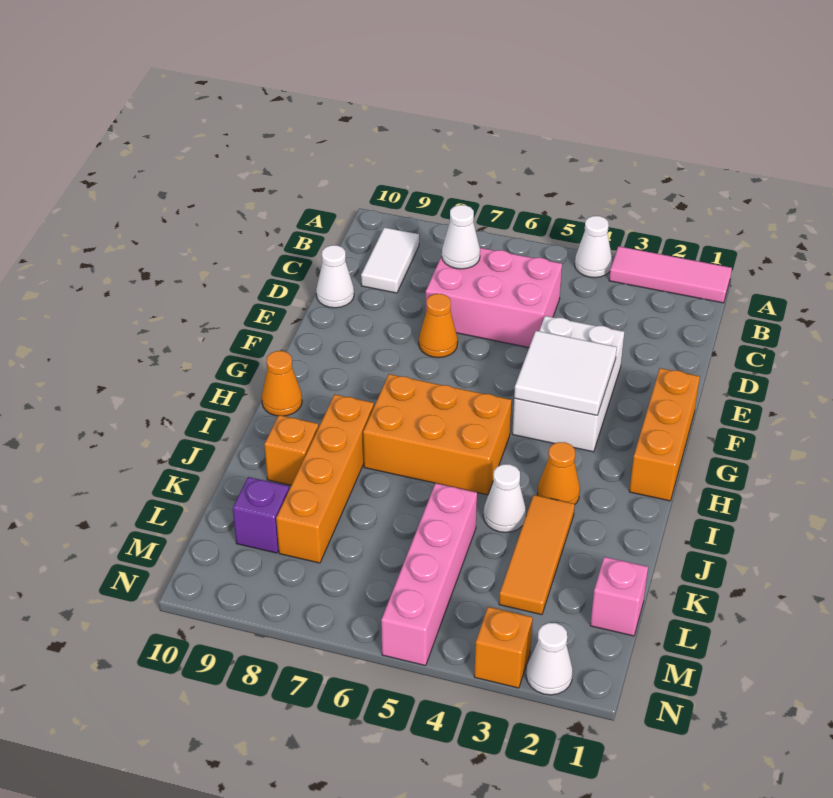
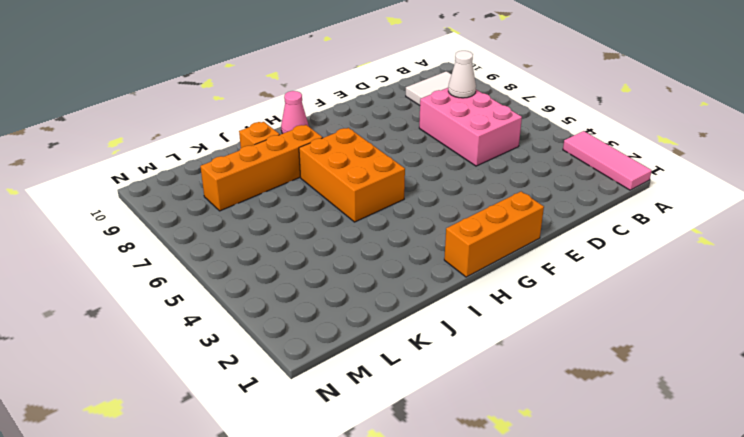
pink 1x1 cone [281,91,309,133] -> orange 1x1 cone [262,351,302,416]
none -> white 1x1 cone [575,216,612,278]
none -> white 1x1 cone [316,245,354,308]
none -> white 2x3 brick [512,316,624,452]

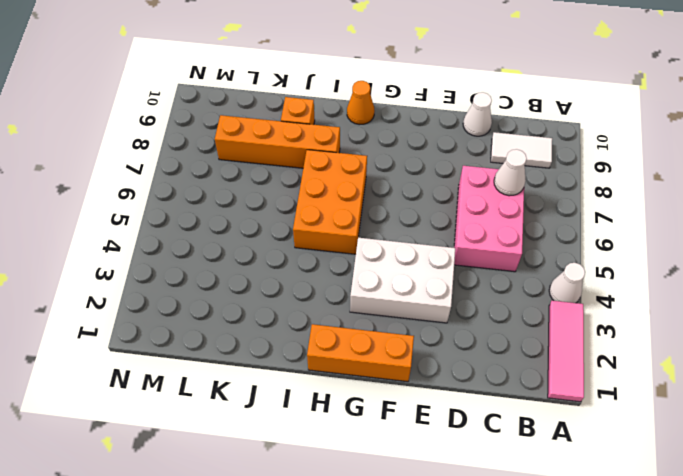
none -> orange 1x1 cone [419,294,458,358]
none -> orange 1x1 cone [538,442,580,504]
none -> orange 1x3 tile [499,495,575,615]

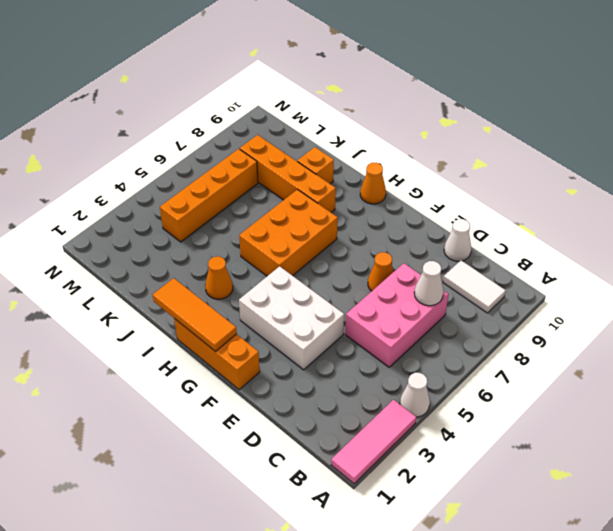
orange 1x3 tile [153,278,237,352] -> orange 1x3 tile moved to [499,495,575,615]
orange 1x4 brick [160,149,258,242] -> pink 1x4 brick [381,483,477,666]
none -> white 1x1 cone [483,464,526,532]
none -> pink 1x1 brick [590,557,648,636]
none -> purple 1x1 brick [233,477,289,553]

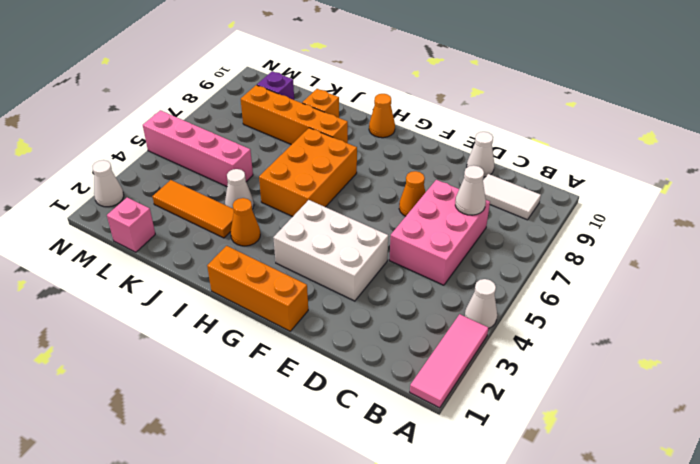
none -> orange 1x1 brick [474,607,533,688]
none -> white 2x2 tile [514,331,617,415]

